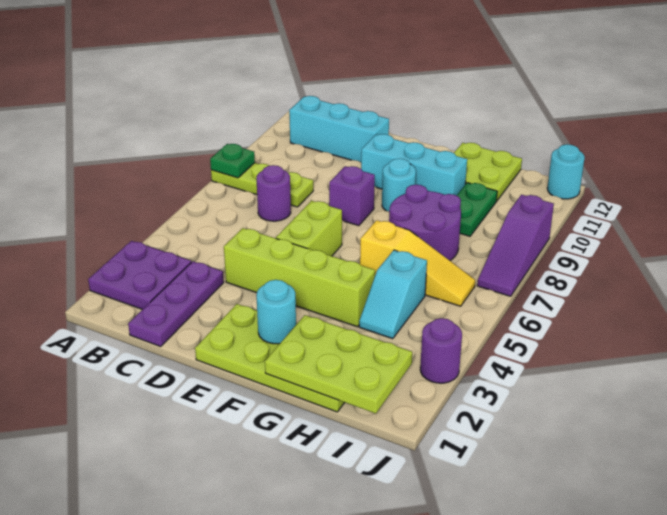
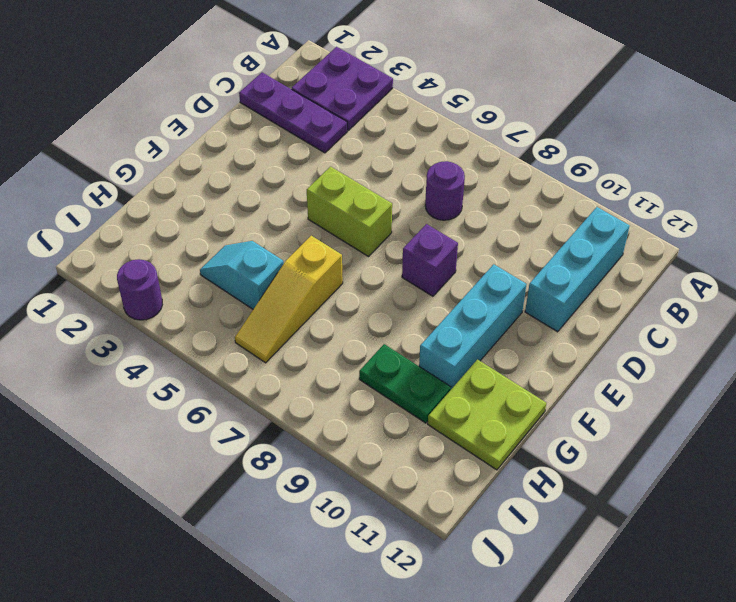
none -> lime 1x3 plate [211,163,313,207]
none -> lime 1x4 brick [224,228,375,327]
none -> lime 2x4 plate [195,304,345,412]

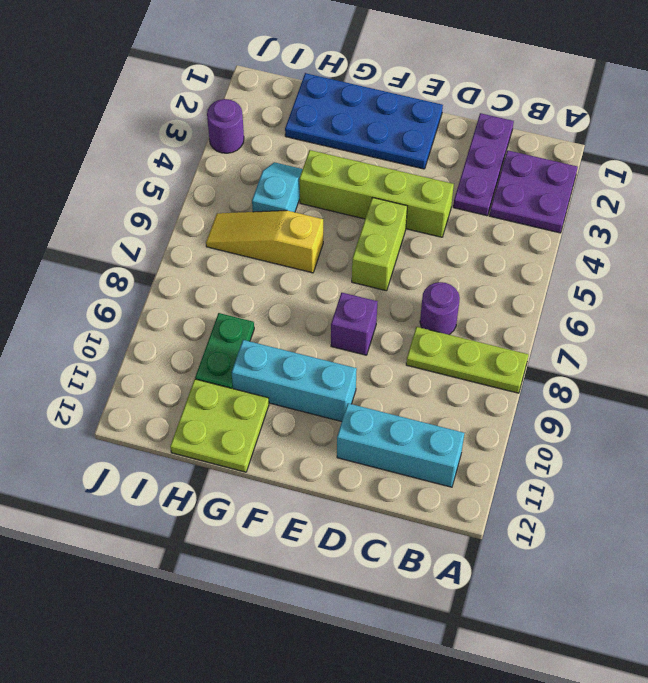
blue 2x4 plate [285,73,443,169] -> lime 2x4 plate [195,304,345,412]
none -> cyan 1x1 round brick [382,159,416,212]
none -> purple 2x2 round brick [389,185,461,260]
none -> purple 1x3 slope [477,195,554,296]

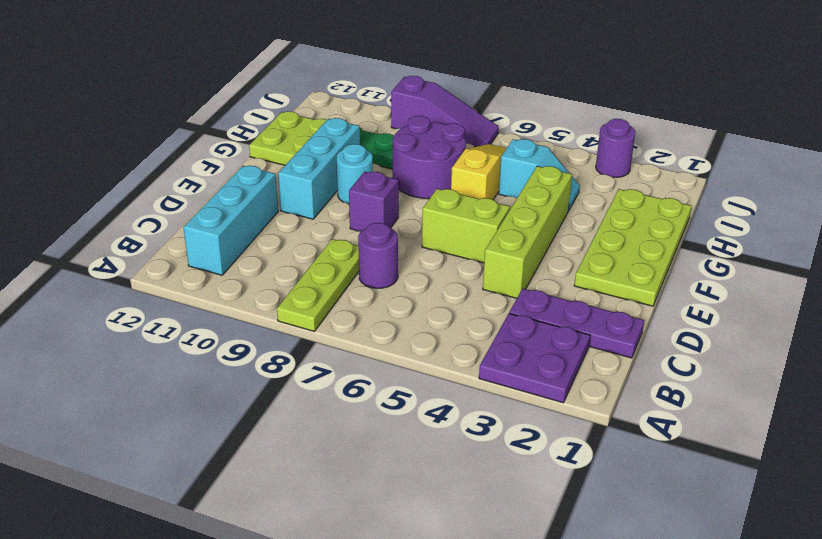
none -> cyan 1x1 round brick [547,144,585,199]
none -> green 1x1 plate [210,144,255,178]
none -> cyan 1x1 round brick [256,280,296,344]

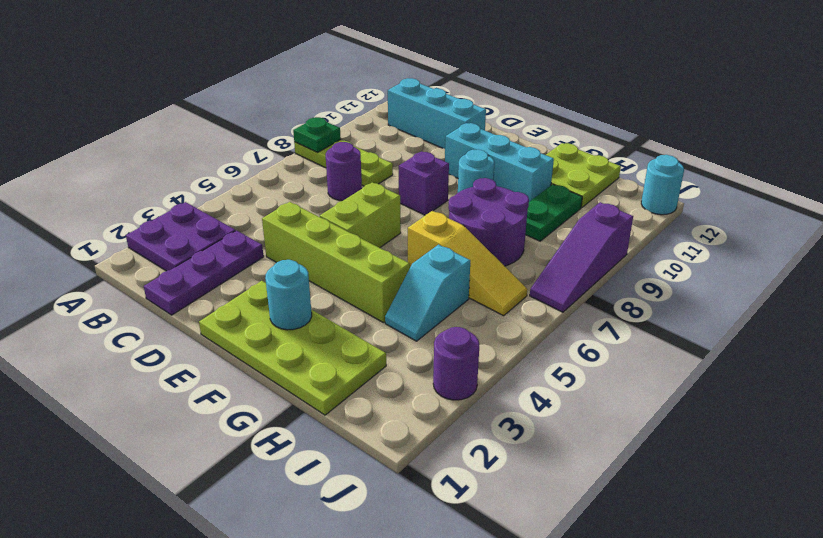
none -> lime 2x3 plate [265,315,412,414]

